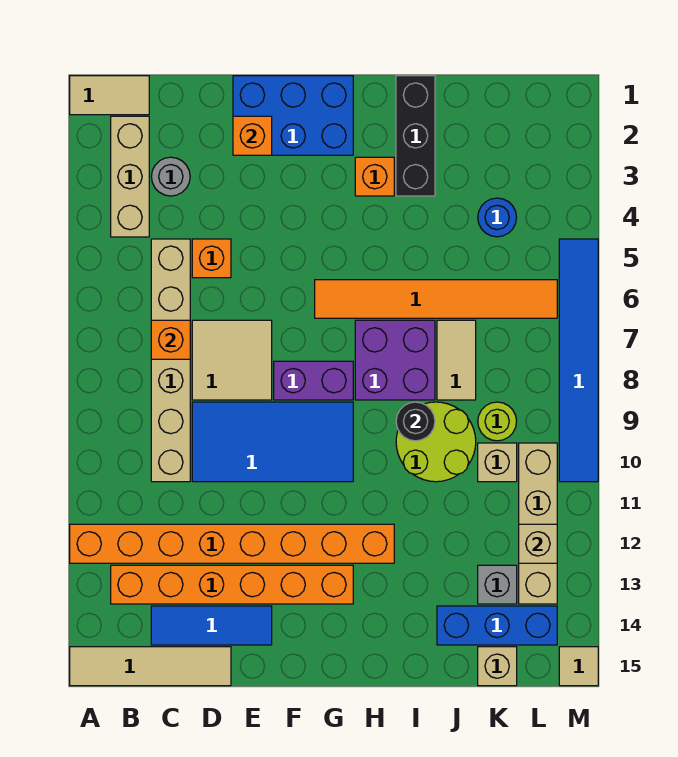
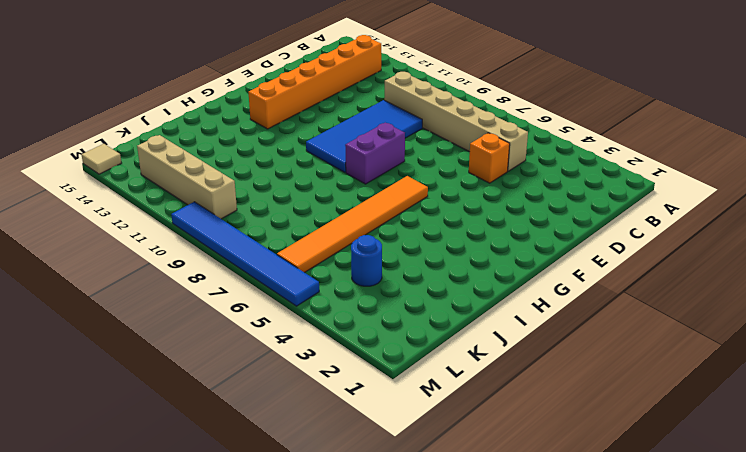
none -> tan 1x2 tile [70,76,149,115]
none -> orange 1x8 brick [70,524,394,563]
none -> tan 1x4 tile [70,647,231,686]
none -> tan 1x3 brick [111,116,149,237]

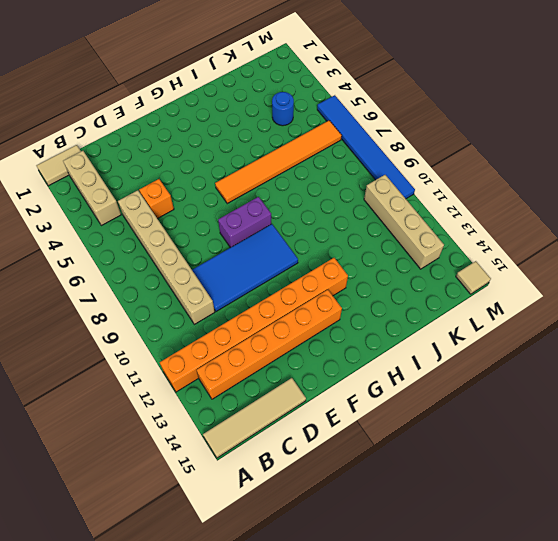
none -> grey 1x1 round brick [151,157,190,196]
none -> blue 1x3 tile [151,606,272,645]
none -> tan 2x2 tile [192,320,272,400]
none -> blue 2x3 brick [233,76,353,155]

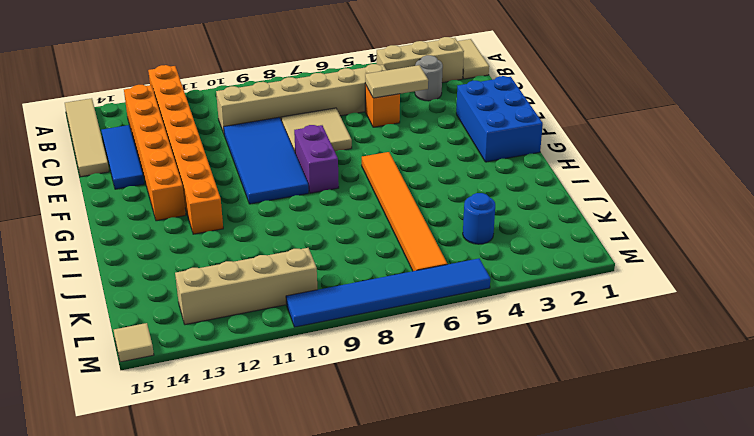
tan 1x2 tile [365,65,428,98] -> tan 1x2 tile moved to [437,320,476,400]
none -> orange 1x1 brick [355,157,394,196]
none -> purple 2x2 brick [355,320,435,400]
none -> black 1x3 brick [396,76,435,196]
none -> lime 2x2 round brick [396,402,476,482]

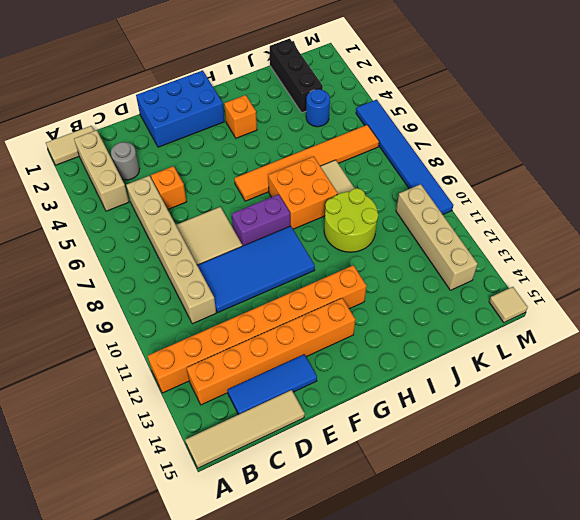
orange 2x2 brick [268,156,338,229] -> purple 2x2 brick [355,320,435,400]
black 1x3 brick [270,39,323,113] -> black 1x3 brick moved to [396,76,435,196]
none -> blue 1x3 brick [437,606,557,645]
none -> lime 1x1 round brick [478,402,517,441]
none -> tan 1x1 brick [478,443,517,482]
none -> grey 1x1 brick [478,565,517,604]

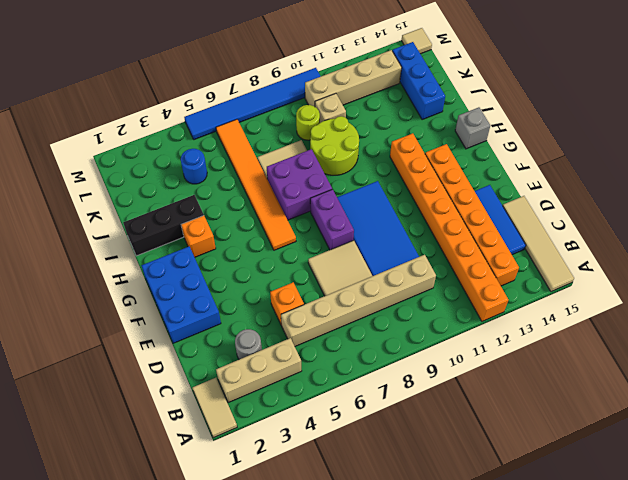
grey 1x1 brick [455,107,490,149] -> grey 1x1 brick moved to [478,565,517,604]
none -> tan 1x1 brick [478,647,517,686]
none -> orange 1x1 brick [151,320,190,359]
none -> orange 1x1 brick [233,116,272,155]
none -> black 1x1 round brick [396,402,435,441]

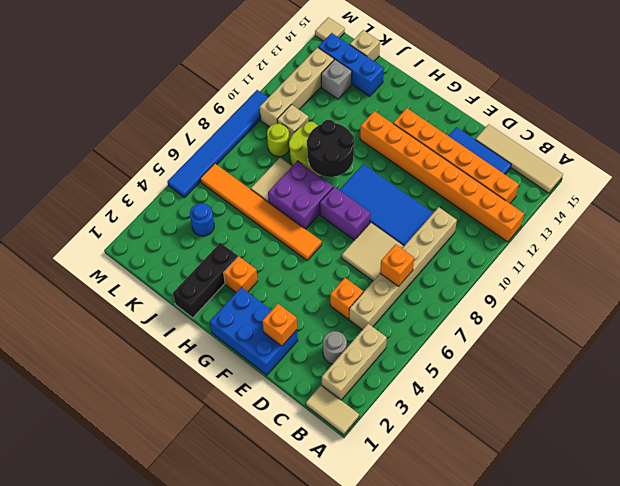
black 2x2 round brick [307,120,354,177] -> black 1x1 round brick [396,402,435,441]
none -> tan 1x1 brick [519,524,557,563]

